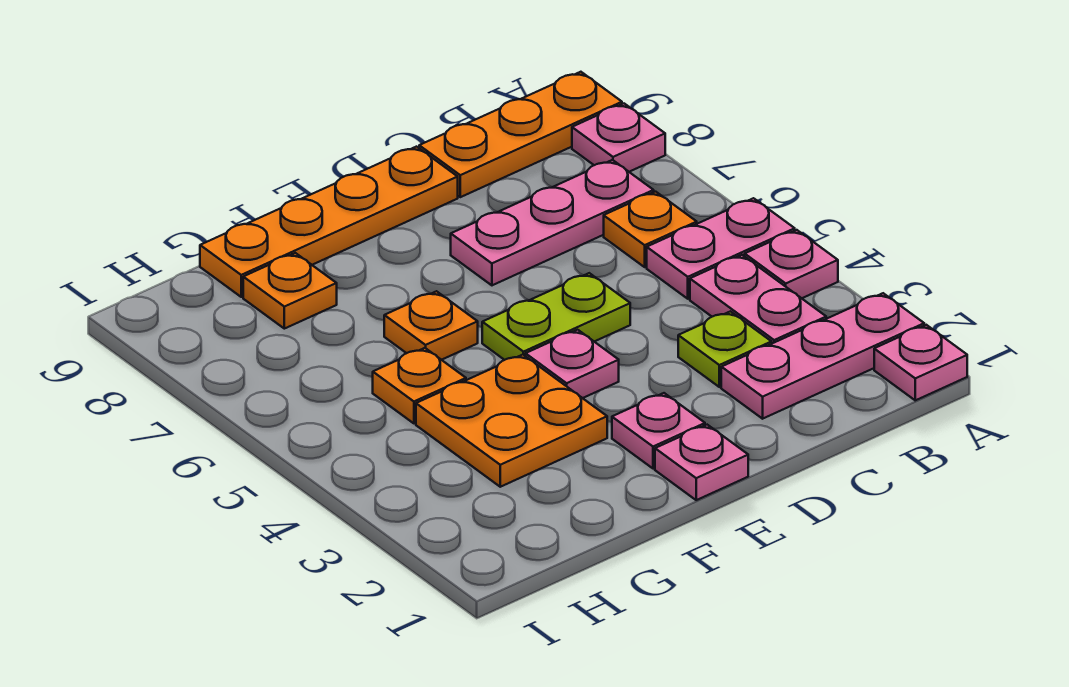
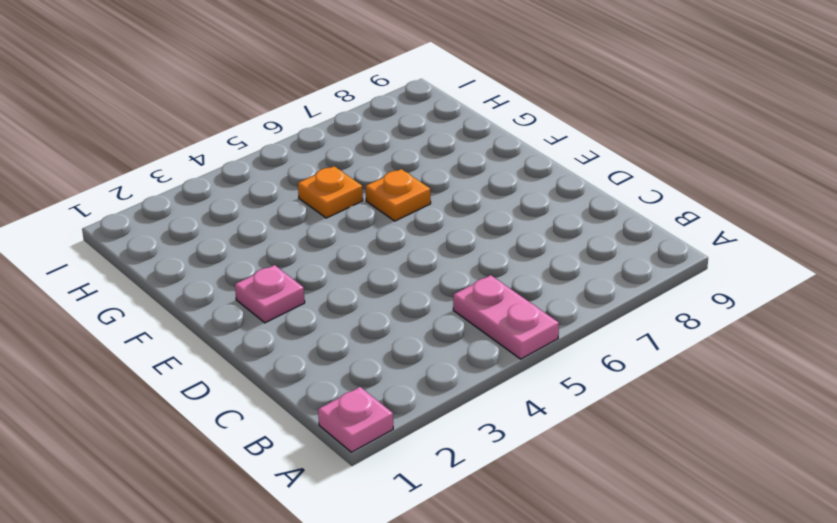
none -> pink 1x3 plate [721,293,924,419]
none -> pink 1x1 plate [745,230,838,298]
none -> pink 1x1 plate [572,104,665,172]

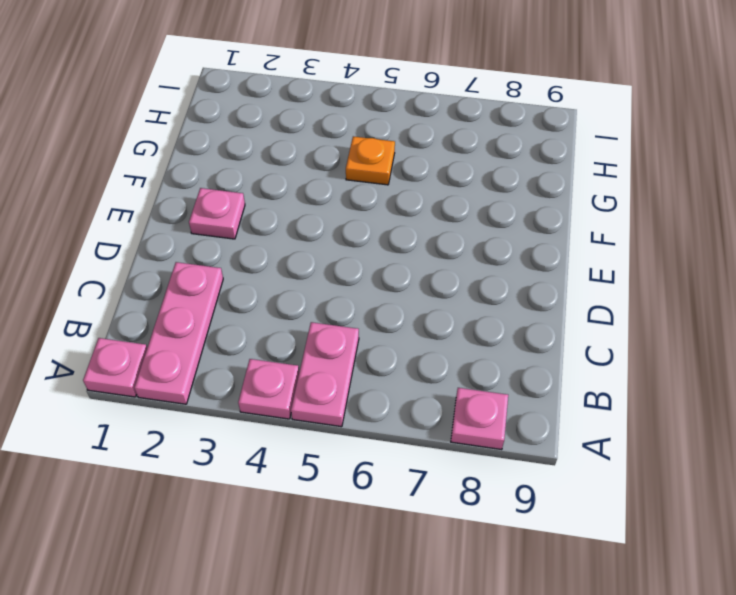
none -> orange 1x3 plate [419,72,622,197]
none -> pink 1x2 plate [690,255,826,343]
none -> orange 1x1 plate [604,192,697,267]

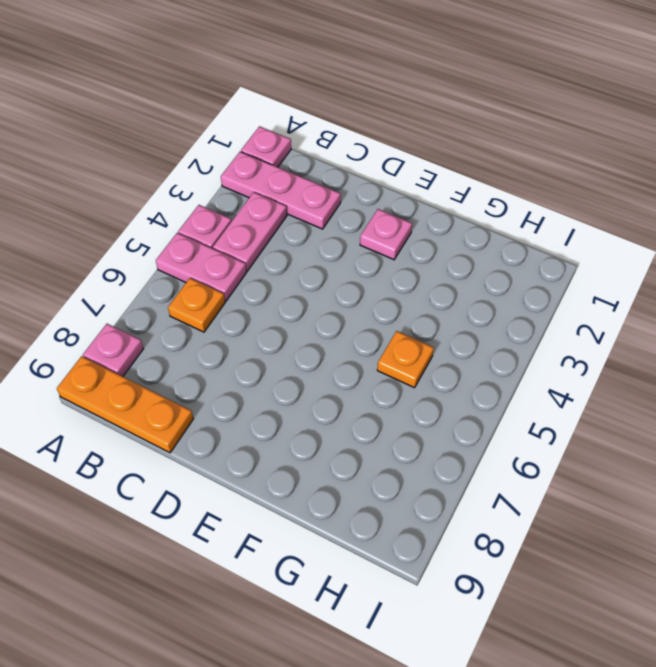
none -> pink 1x3 plate [451,160,654,285]
none -> lime 1x1 plate [678,311,772,387]
none -> lime 1x2 plate [482,273,630,360]

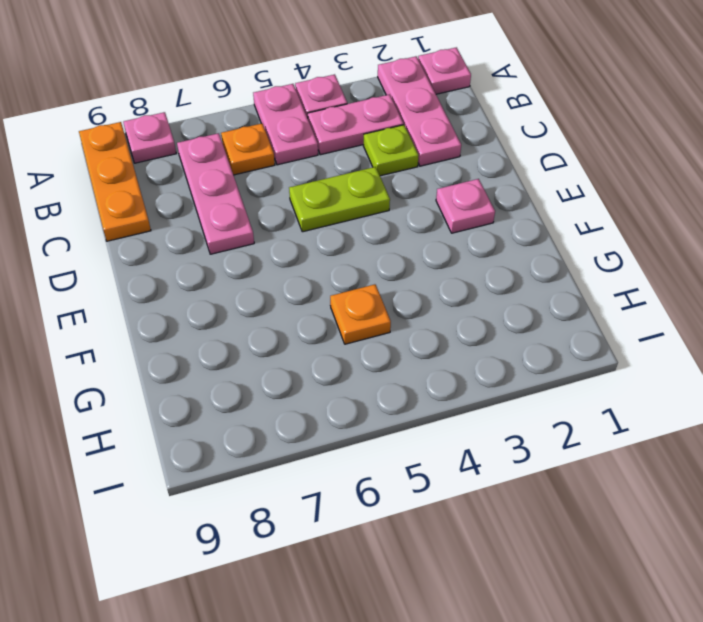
lime 1x2 plate [289,167,390,232] -> lime 1x2 plate turned to [482,273,630,360]
none -> orange 1x4 plate [200,147,458,297]
none -> pink 1x1 plate [655,425,748,500]
none -> pink 1x1 plate [526,330,619,398]

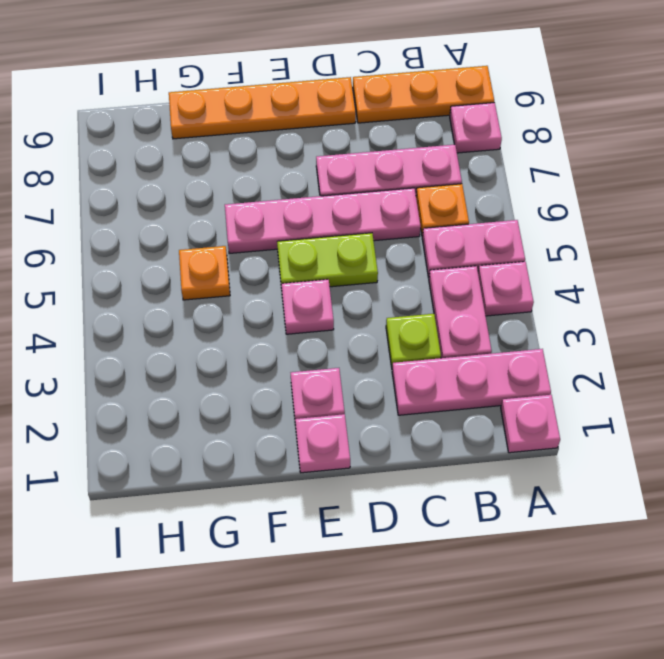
pink 1x4 plate [225,188,421,254] -> orange 1x1 plate [384,291,478,360]
none -> orange 2x2 plate [416,355,607,487]
none -> orange 1x1 plate [243,253,337,329]

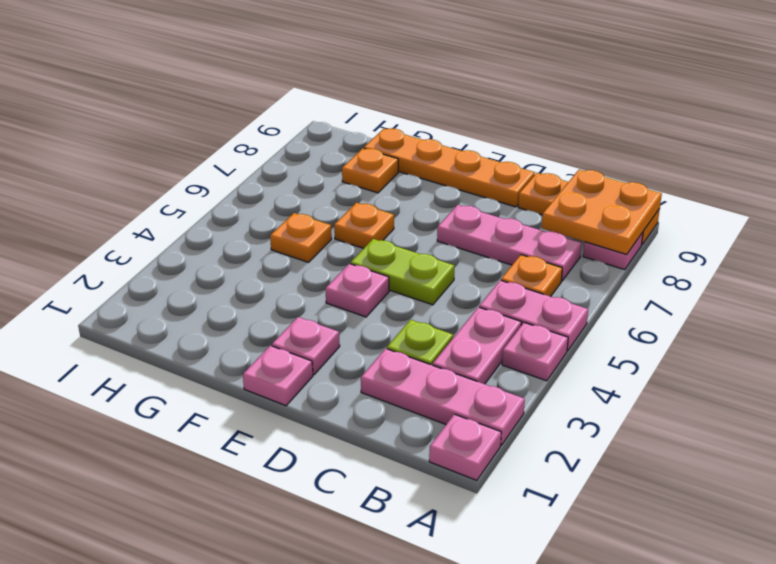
orange 2x2 plate [542,170,662,254] -> orange 2x2 plate moved to [416,355,607,487]

